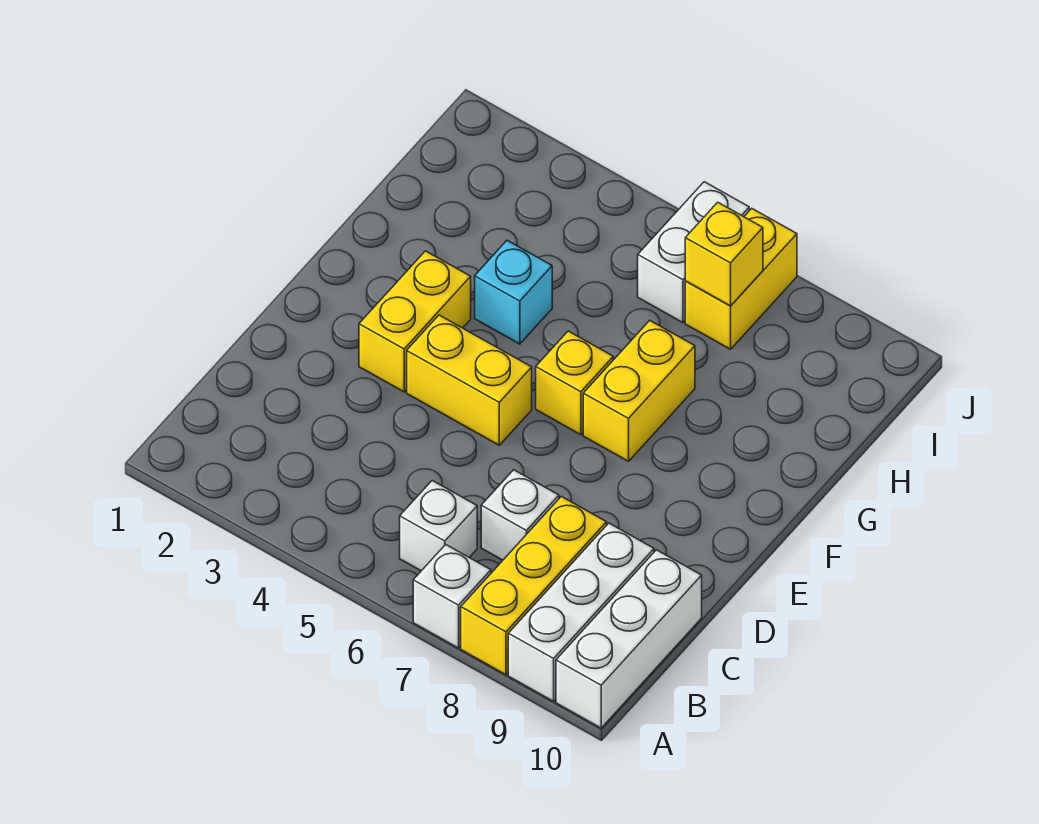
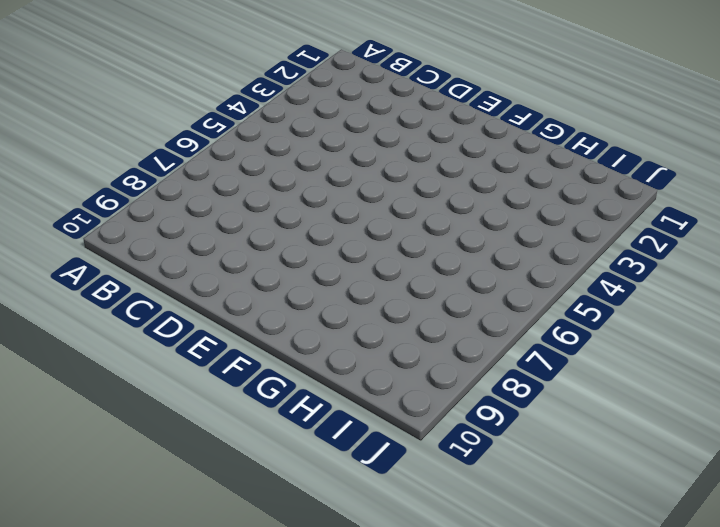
none -> white 1x1 brick [413,544,491,648]
none -> yellow 1x3 brick [461,496,607,675]
none -> white 1x3 brick [508,523,654,701]

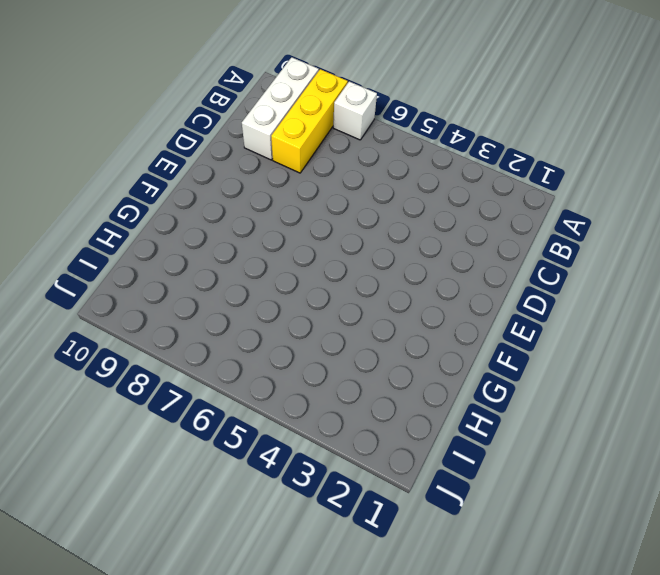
none -> white 1x3 brick [556,550,702,728]
none -> white 1x1 brick [400,481,477,571]
none -> white 1x1 brick [481,470,559,560]

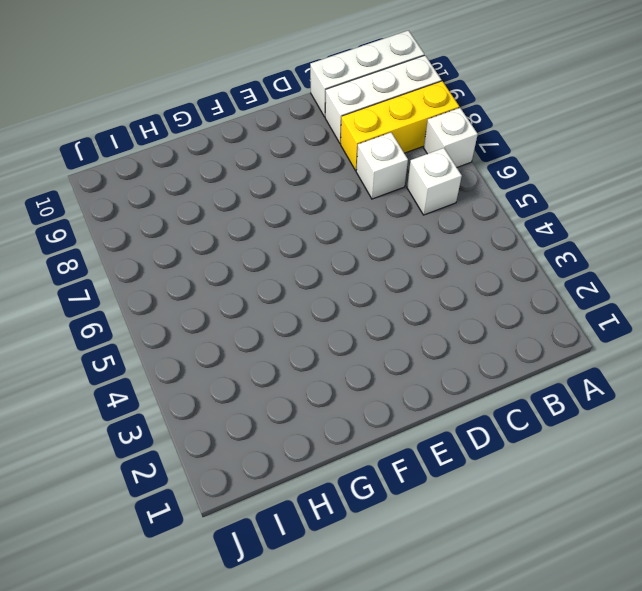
none -> yellow 1x2 brick [359,251,471,392]
none -> yellow 1x2 brick [407,315,532,445]
none -> yellow 1x1 brick [536,331,613,435]

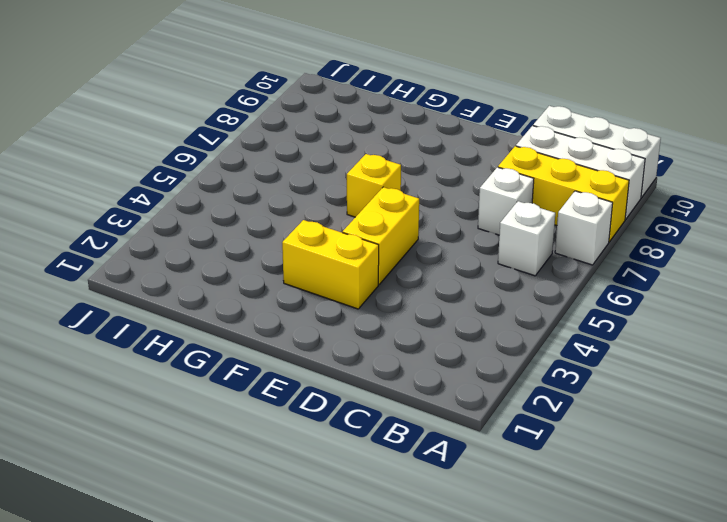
none -> yellow 1x2 brick [583,321,695,461]
none -> cyan 1x1 brick [475,241,552,344]
none -> white 1x2 brick [638,182,749,323]

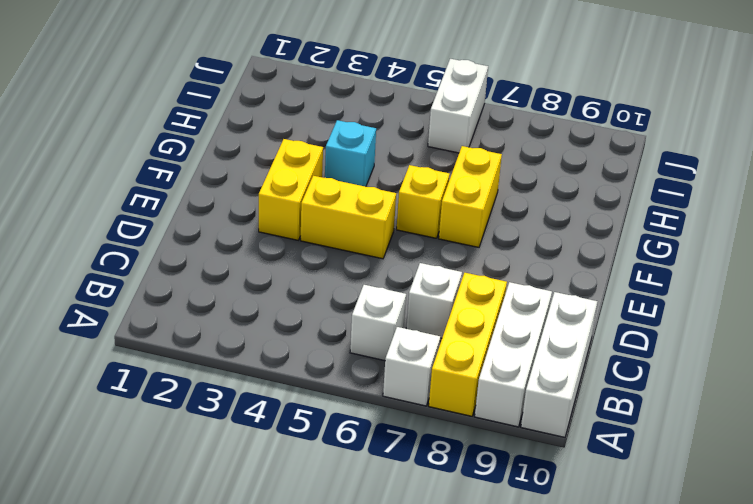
none -> yellow 1x2 brick [685,209,797,349]
none -> yellow 1x1 brick [685,202,763,306]

